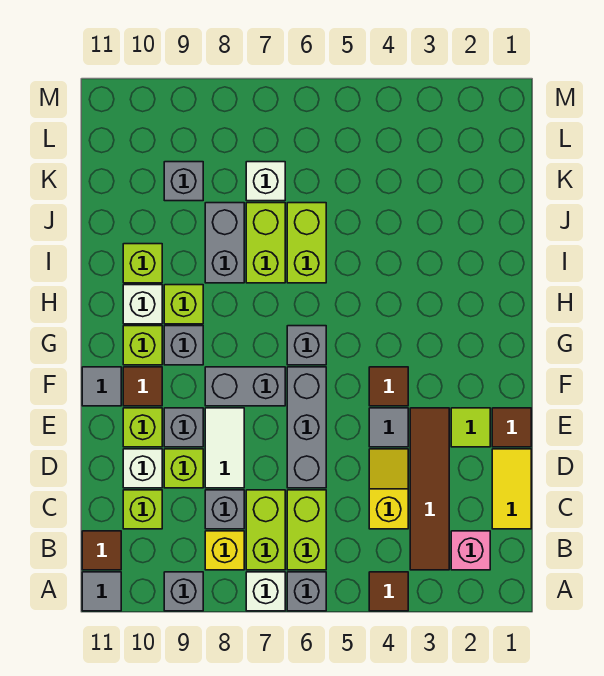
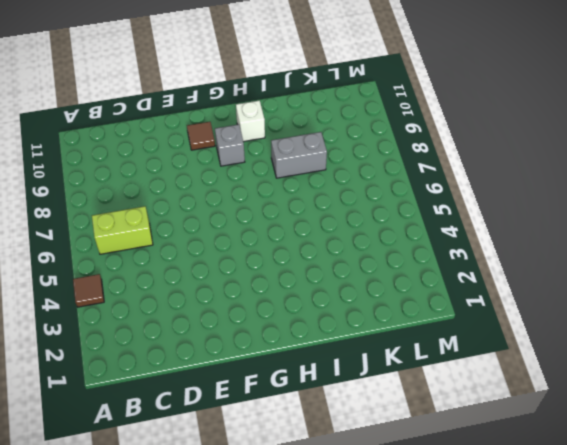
none -> grey 1x1 brick [287,572,326,611]
none -> white 1x1 brick [246,572,285,611]
none -> grey 1x1 brick [164,572,203,611]
none -> grey 1x1 tile [82,572,121,611]

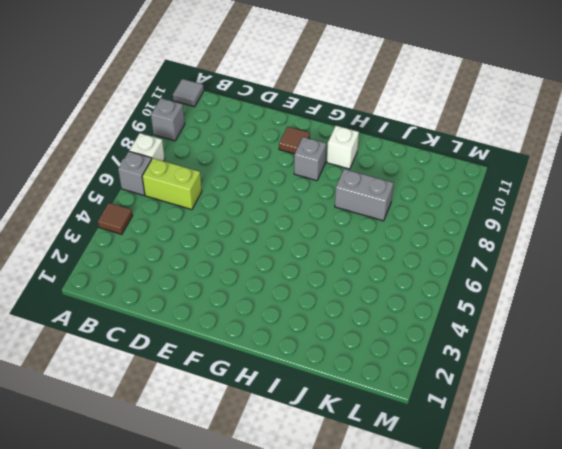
none -> pink 1x1 brick [451,531,490,570]
none -> brown 1x4 tile [410,408,449,570]
none -> lime 1x2 brick [246,490,285,570]
none -> yellow 1x1 brick [205,531,244,570]

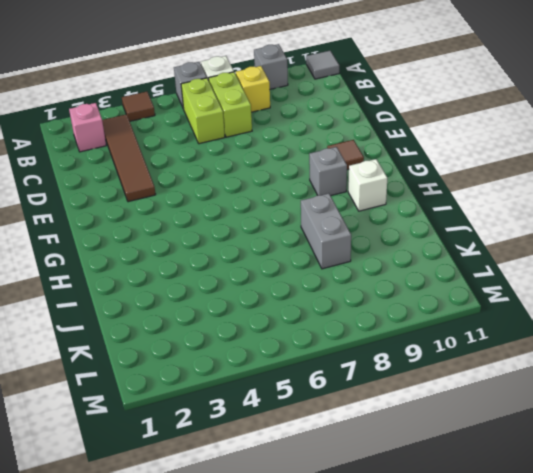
none -> brown 1x1 tile [82,531,121,570]
none -> yellow 1x2 tile [492,449,531,529]
none -> yellow 1x2 slope [369,449,408,529]
none -> grey 1x1 brick [205,490,244,529]

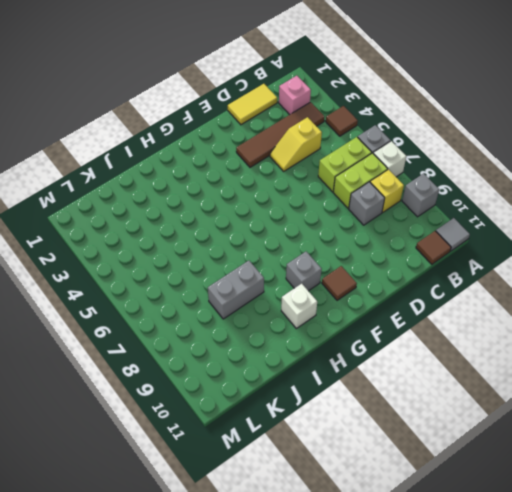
none -> lime 1x1 brick [123,490,162,529]
none -> grey 1x3 brick [287,367,326,488]
none -> white 1x2 tile [205,408,244,488]
none -> lime 1x1 brick [164,449,203,488]

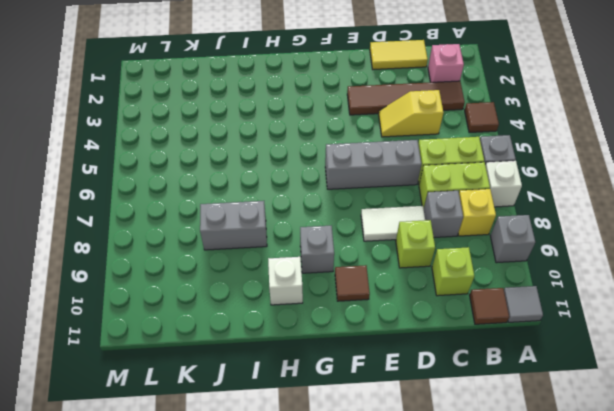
none -> white 1x1 brick [123,449,162,488]
none -> brown 1x1 tile [492,408,531,447]
none -> lime 1x1 tile [451,408,490,447]
none -> grey 1x1 tile [369,408,408,447]

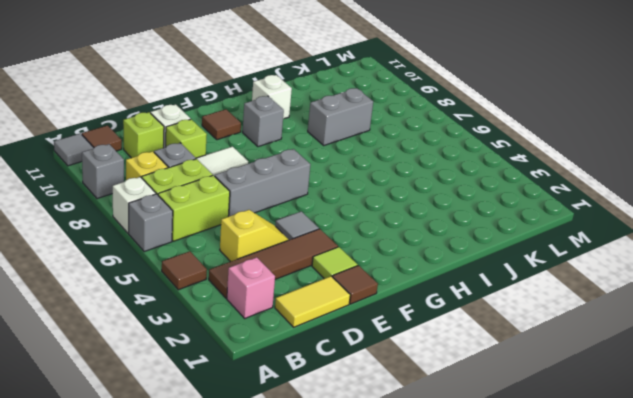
none -> grey 1x1 brick [164,408,203,447]
none -> lime 1x1 brick [123,408,162,447]
none -> brown 1x1 tile [369,367,408,406]
none -> grey 1x2 brick [205,367,285,406]

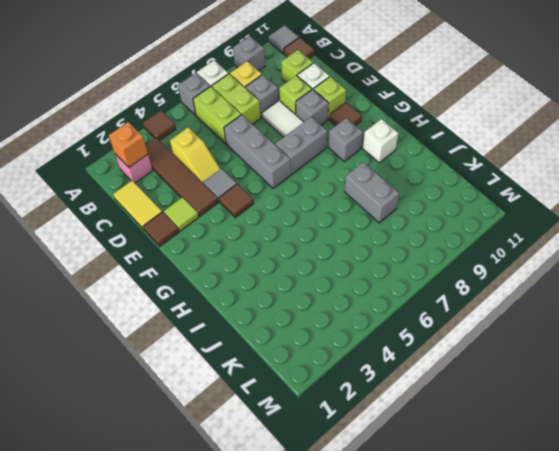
orange 1x1 brick [109,122,148,167] -> none
none -> grey 1x1 tile [82,367,121,406]
none -> grey 1x1 brick [287,326,326,365]
none -> lime 1x1 brick [123,326,162,365]
none -> lime 1x1 brick [164,285,203,324]

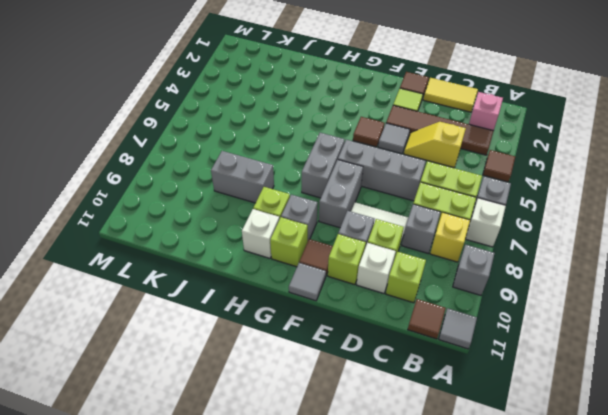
grey 1x2 brick [302,133,345,198] -> grey 1x1 brick [287,326,326,365]
none -> lime 1x2 brick [287,203,326,283]
none -> lime 1x2 brick [246,203,285,283]
none -> lime 1x1 brick [123,244,162,283]
none -> white 1x1 brick [246,162,285,201]

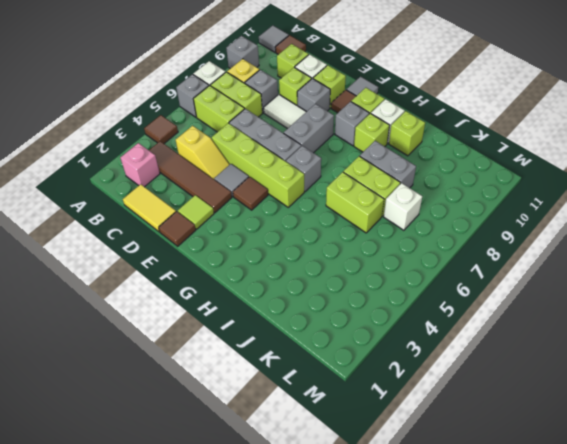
lime 1x4 brick [212,123,304,207] -> none
none -> grey 1x1 brick [164,162,203,201]

